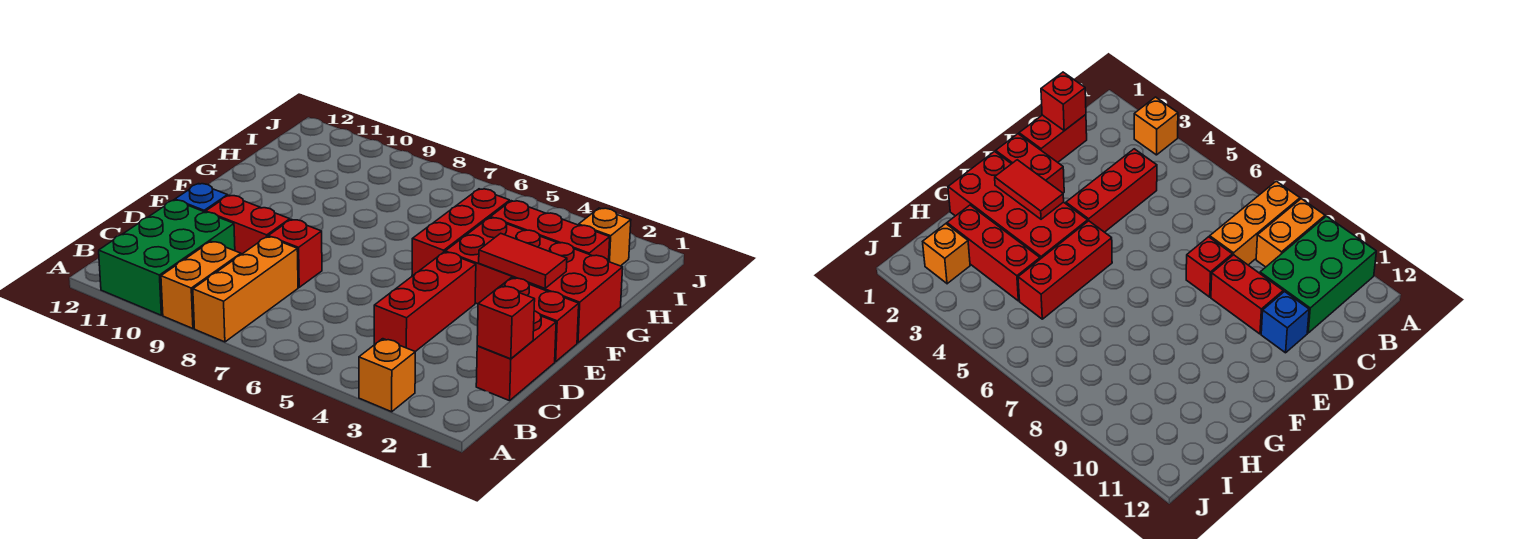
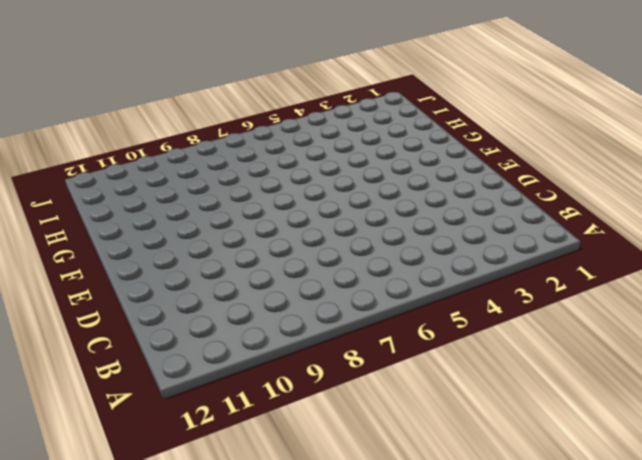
none -> orange 1x1 brick [359,339,415,412]
none -> orange 1x3 brick [193,237,298,342]
none -> orange 1x2 brick [161,241,241,329]

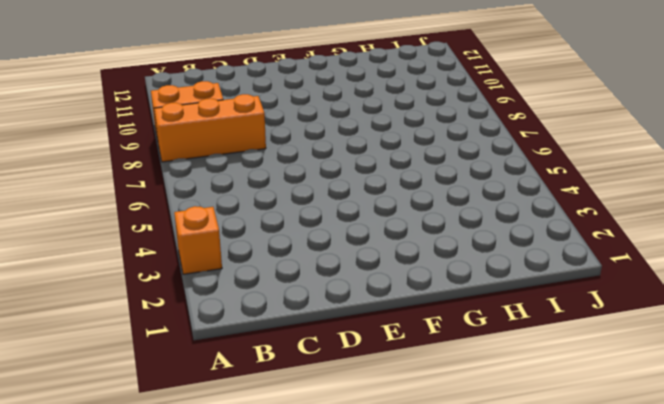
none -> green 2x3 brick [99,200,235,315]
none -> red 1x2 brick [476,311,556,401]
none -> red 1x3 brick [374,252,476,352]

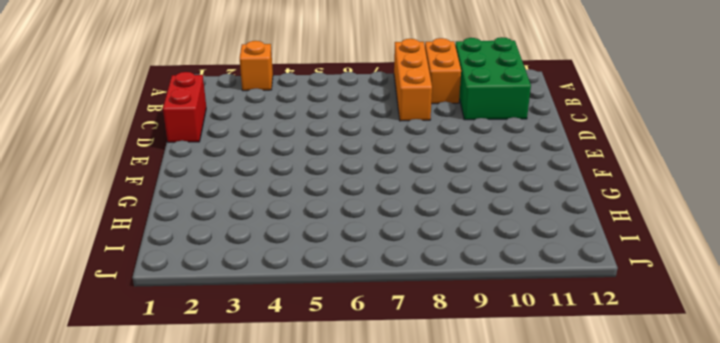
none -> red 1x3 brick [374,252,476,352]
none -> red 1x1 brick [268,219,322,287]
none -> red 1x2 brick [206,195,290,254]

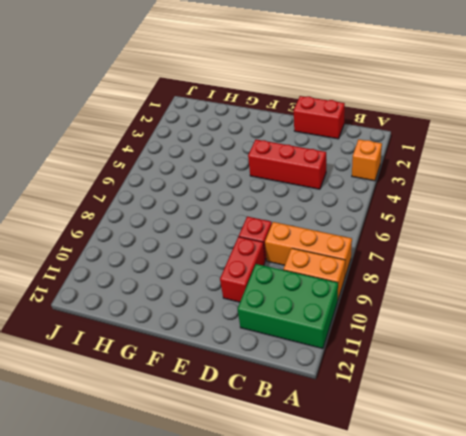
none -> blue 1x1 brick [175,184,228,212]
none -> red 1x2 brick [501,278,579,362]
none -> red 2x4 brick [445,218,623,343]

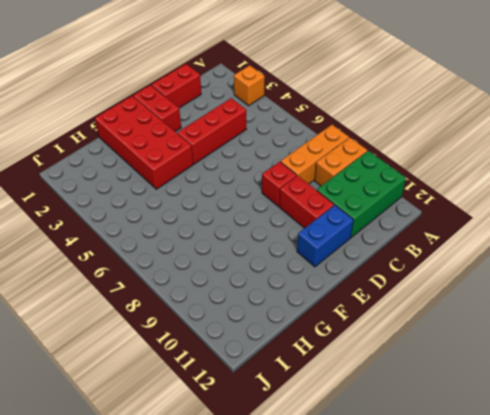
blue 1x2 brick [297,205,354,267] -> blue 1x1 brick [175,184,228,212]
none -> red 1x3 brick [412,189,510,276]
none -> red 1x3 brick [490,201,610,261]
none -> orange 1x1 brick [579,208,631,266]

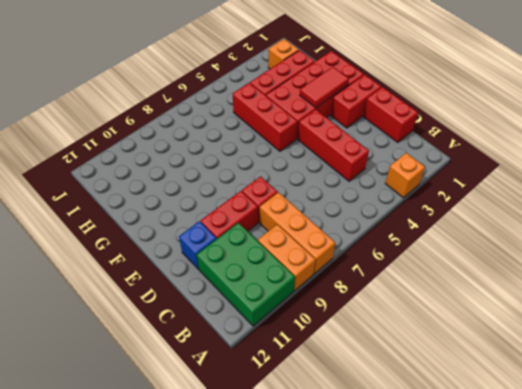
none -> red 1x1 brick [477,286,535,359]

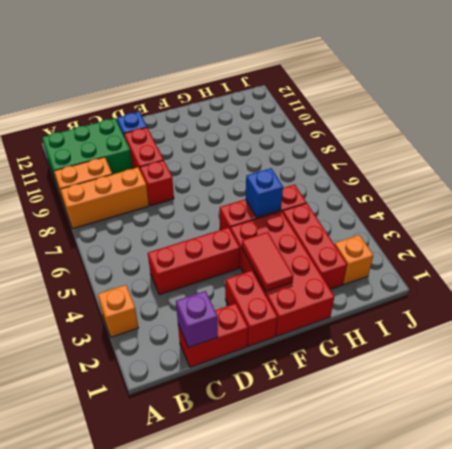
purple 1x1 brick [176,291,218,347] -> red 1x1 brick [477,286,535,359]
blue 1x1 brick [246,168,283,217] -> none

